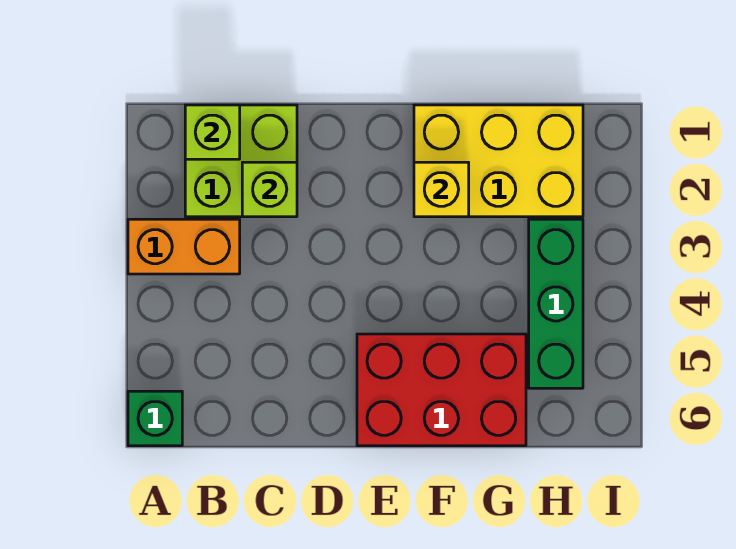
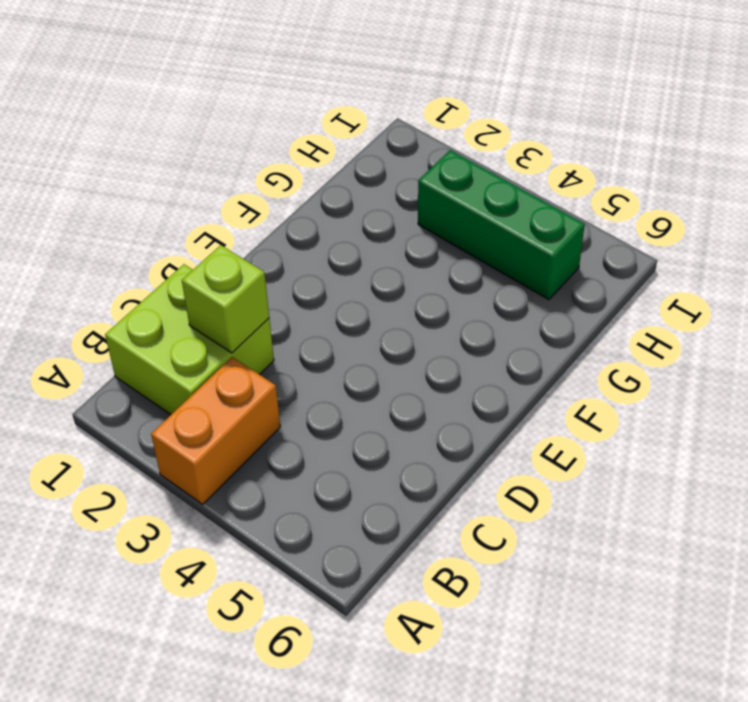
none -> green 1x1 brick [128,391,182,446]
none -> red 2x3 brick [357,334,526,446]

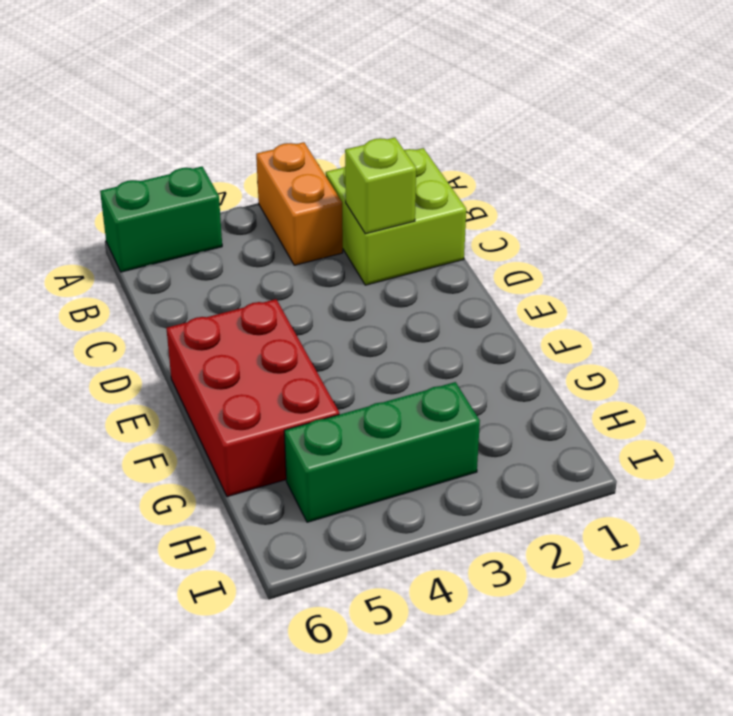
green 1x2 brick [100,167,222,272] -> green 1x1 brick [128,391,182,446]
none -> yellow 2x3 brick [414,105,583,217]
none -> lime 1x1 brick [185,105,240,159]

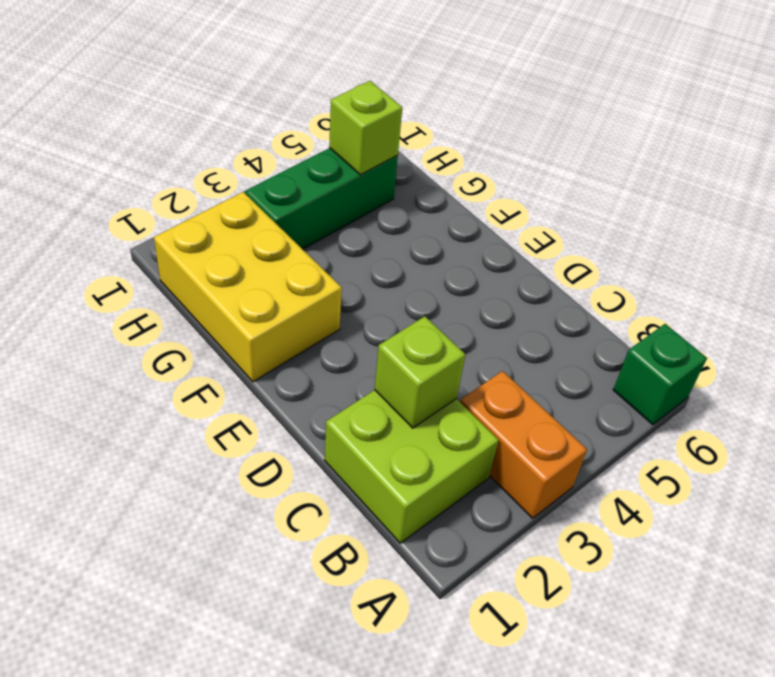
lime 1x1 brick [329,81,402,175] -> lime 1x1 brick moved to [185,105,240,159]
none -> red 2x3 brick [357,334,526,446]
none -> yellow 1x1 brick [414,162,469,217]

